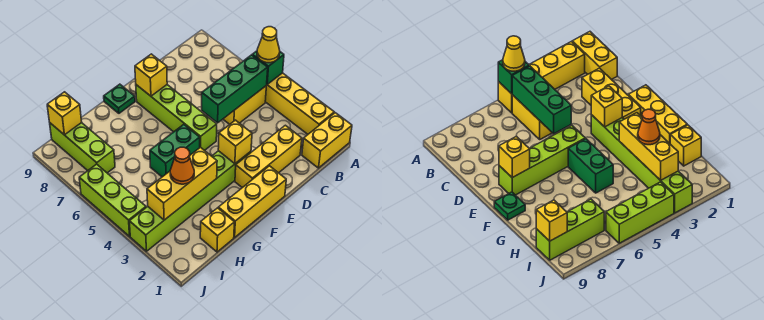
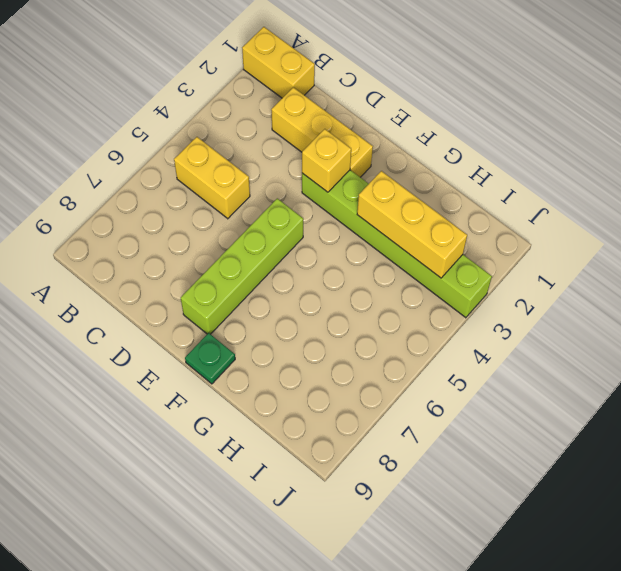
none -> yellow 1x4 brick [265,73,334,134]
none -> yellow 1x3 brick [218,166,286,237]
none -> green 1x2 brick [150,124,200,177]

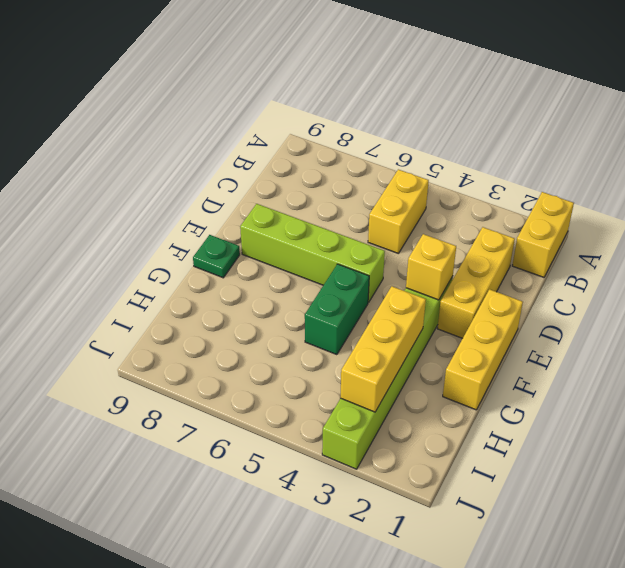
none -> yellow 1x4 brick [265,73,334,134]
none -> yellow 1x1 brick [200,208,234,252]
none -> lime 1x3 brick [50,123,115,173]

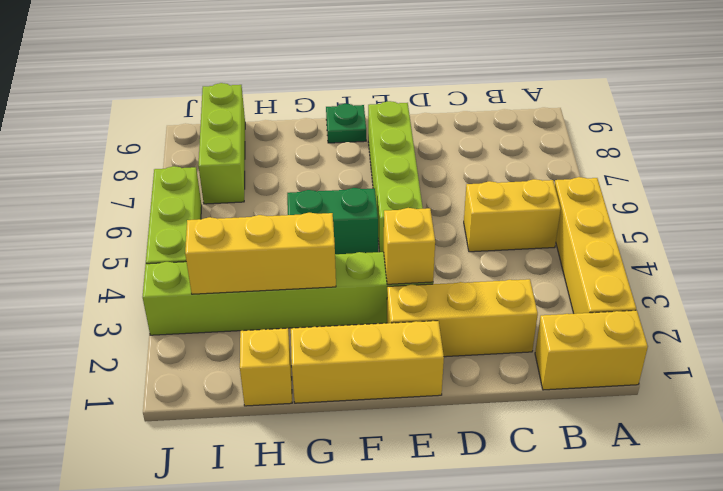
none -> green 1x1 brick [252,51,284,85]
none -> green 1x3 brick [202,55,268,123]
none -> yellow 1x1 brick [135,54,167,96]

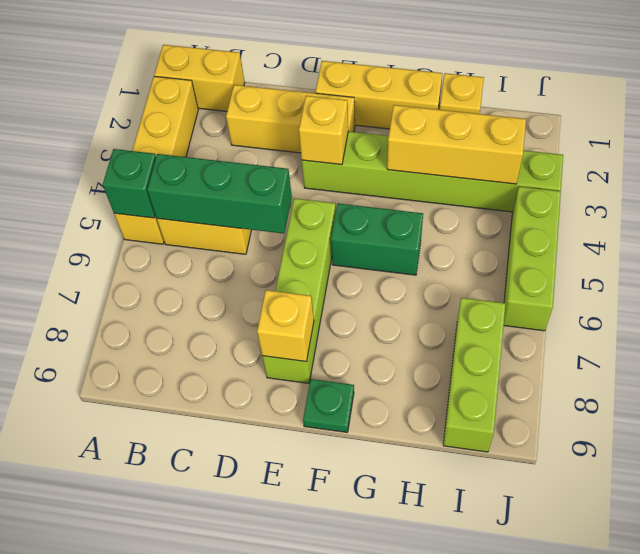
none -> yellow 1x1 brick [47,92,82,135]
none -> yellow 1x1 cone [257,27,280,63]
none -> orange 1x1 cone [170,147,194,184]

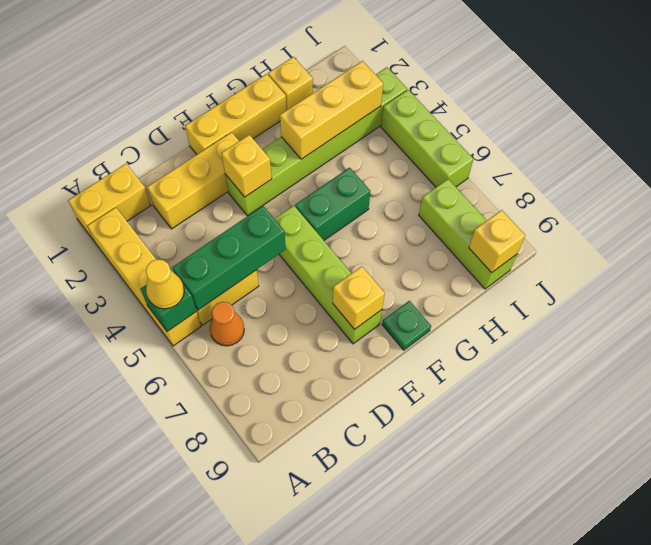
orange 1x1 cone [210,302,244,346] -> orange 1x1 cone moved to [170,147,194,184]

